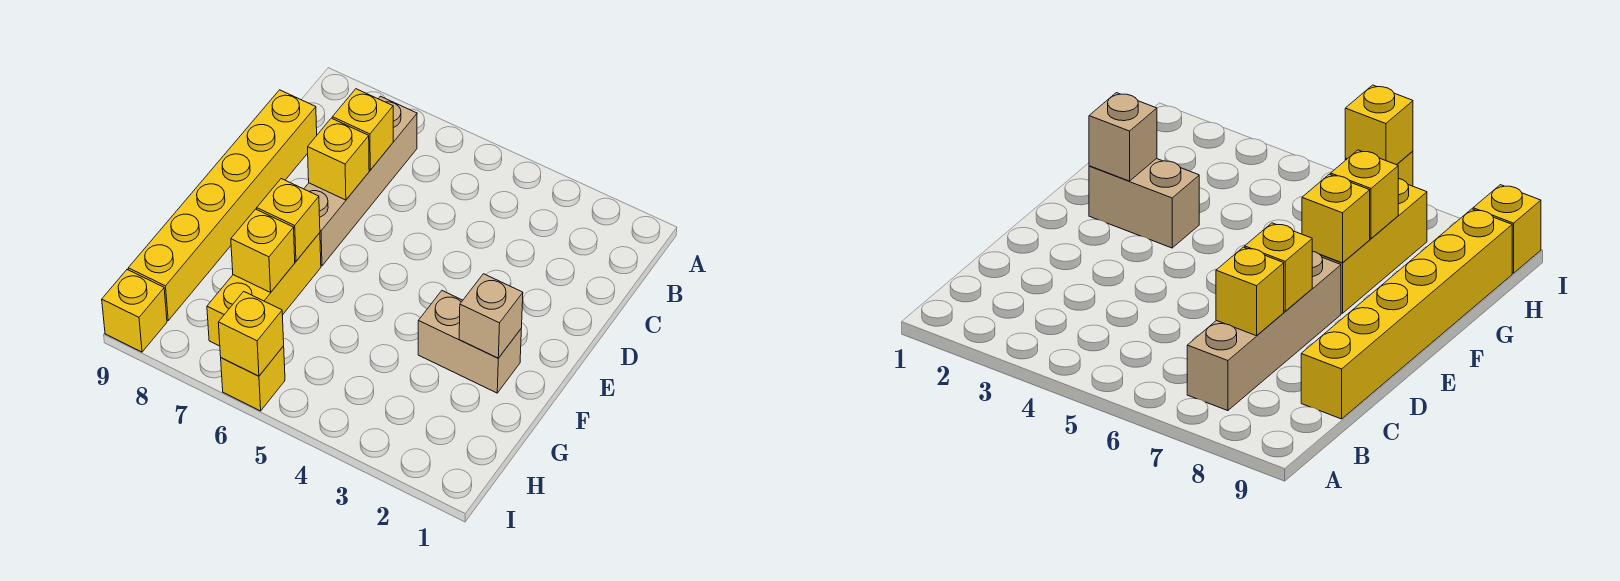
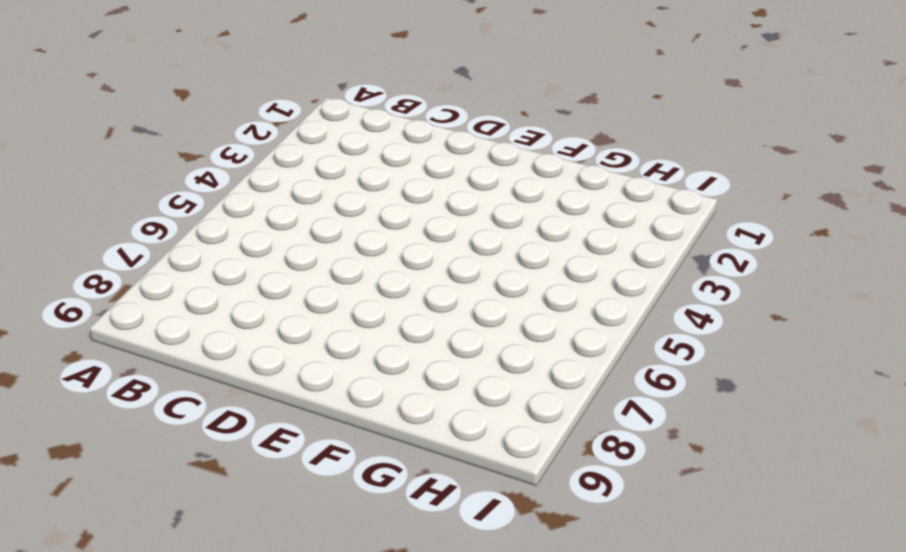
none -> tan 1x4 brick [304,96,417,266]
none -> yellow 1x6 brick [128,90,317,321]
none -> tan 1x2 brick [418,291,521,393]

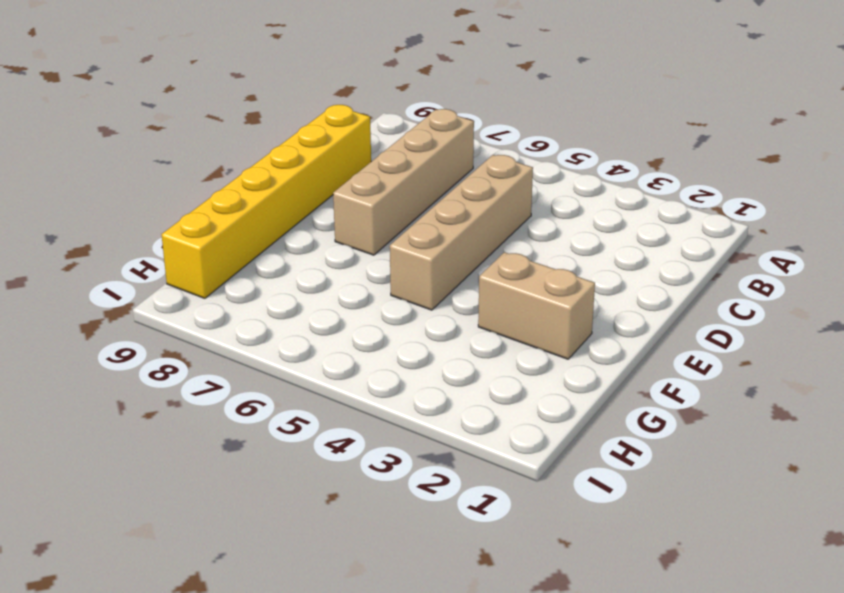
tan 1x4 brick [390,155,533,310] -> none
none -> yellow 1x3 brick [207,233,321,346]
none -> yellow 1x1 brick [221,346,285,411]
none -> yellow 1x1 brick [102,270,167,352]

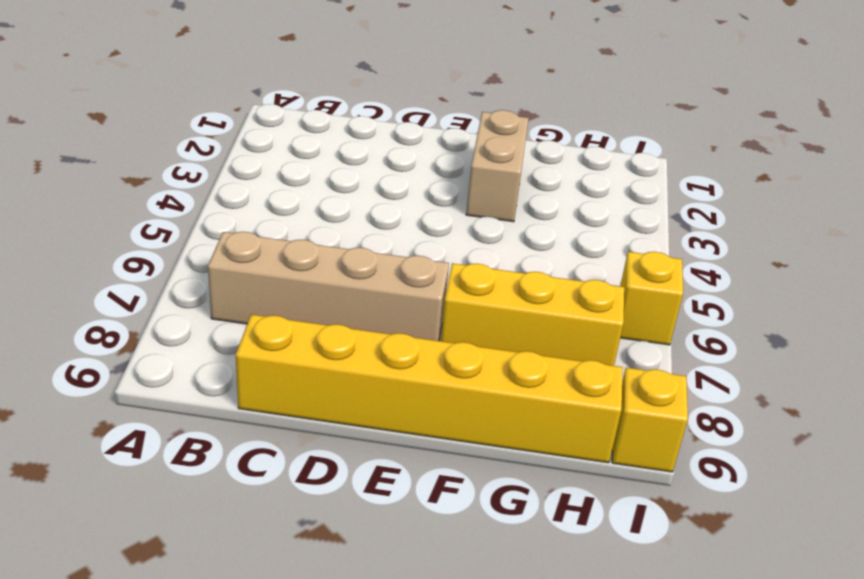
none -> yellow 1x1 brick [332,89,393,170]
none -> yellow 1x1 brick [308,118,369,200]
none -> tan 1x1 brick [459,274,523,358]

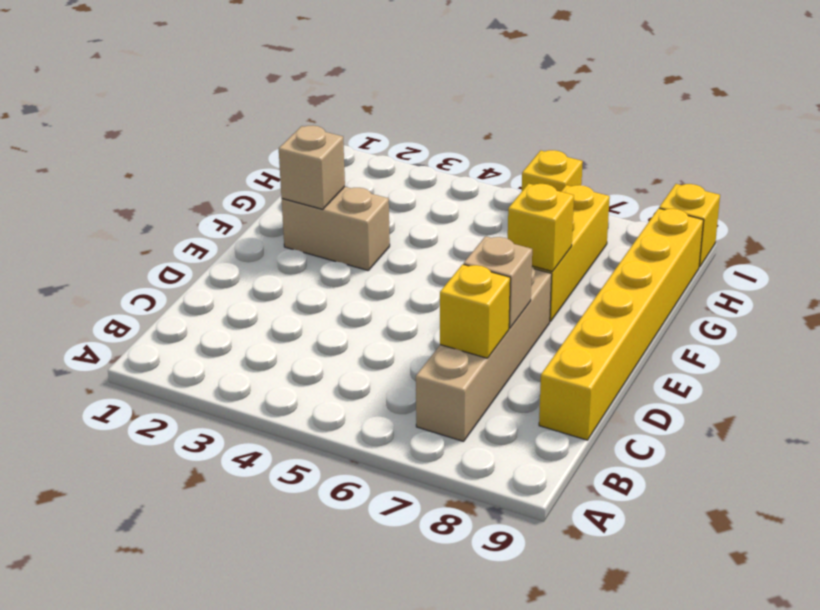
tan 1x1 brick [464,236,532,328] -> yellow 1x1 brick [308,118,369,200]
none -> yellow 1x1 brick [231,209,295,292]
none -> yellow 1x1 brick [218,291,284,376]

